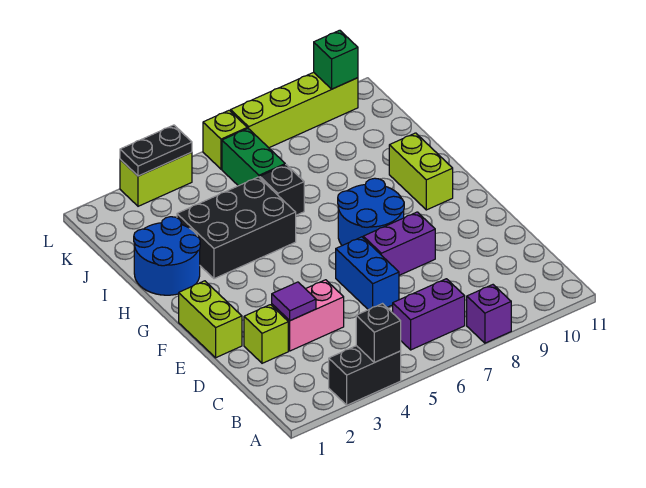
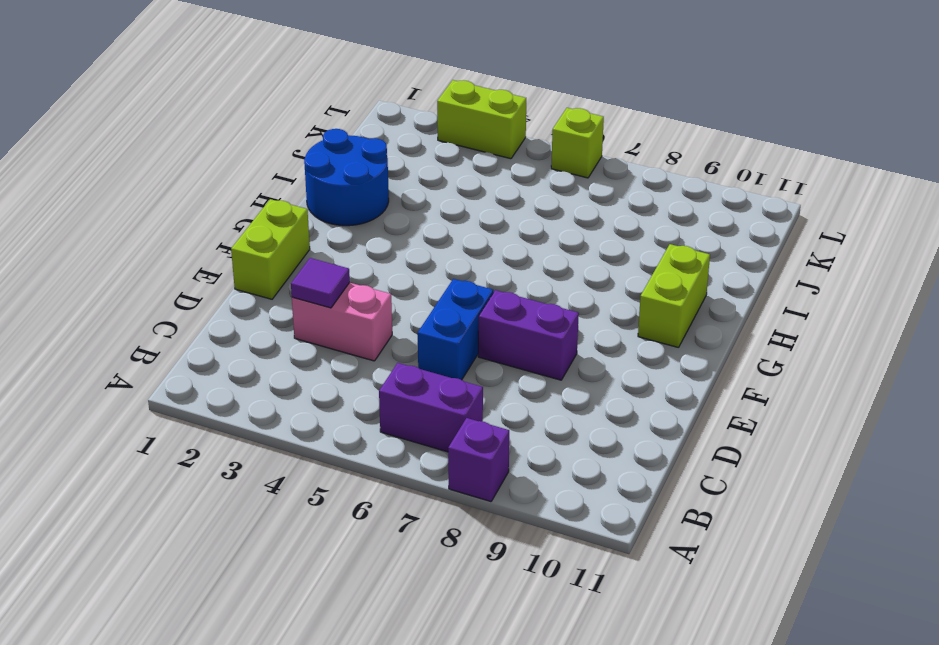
none -> black 1x2 brick [329,346,401,405]
none -> lime 1x1 brick [244,305,288,363]
none -> blue 2x2 round brick [338,178,404,246]

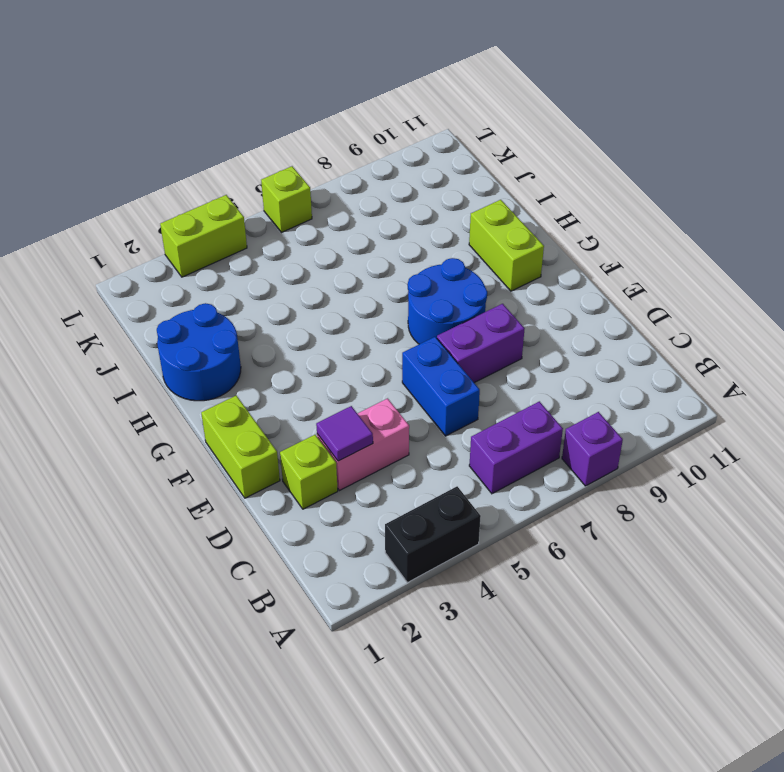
none -> black 2x3 brick [177,177,296,279]
none -> black 1x1 brick [260,165,304,215]
none -> green 1x2 brick [222,128,285,186]

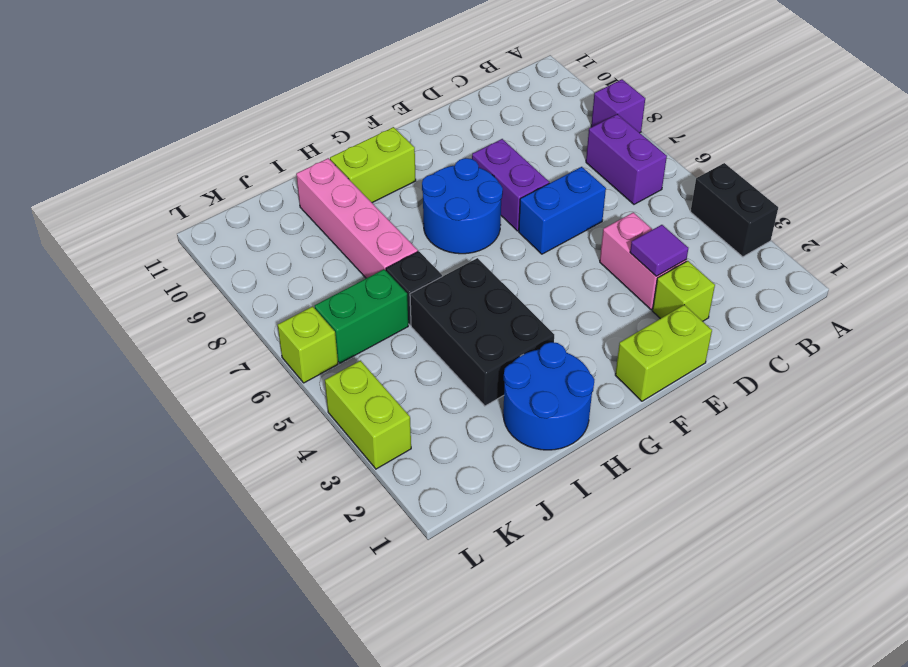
pink 1x4 brick [296,158,418,278] -> none
none -> lime 1x4 brick [231,72,358,148]
none -> black 1x1 brick [356,304,401,363]
none -> black 1x2 plate [120,125,192,176]

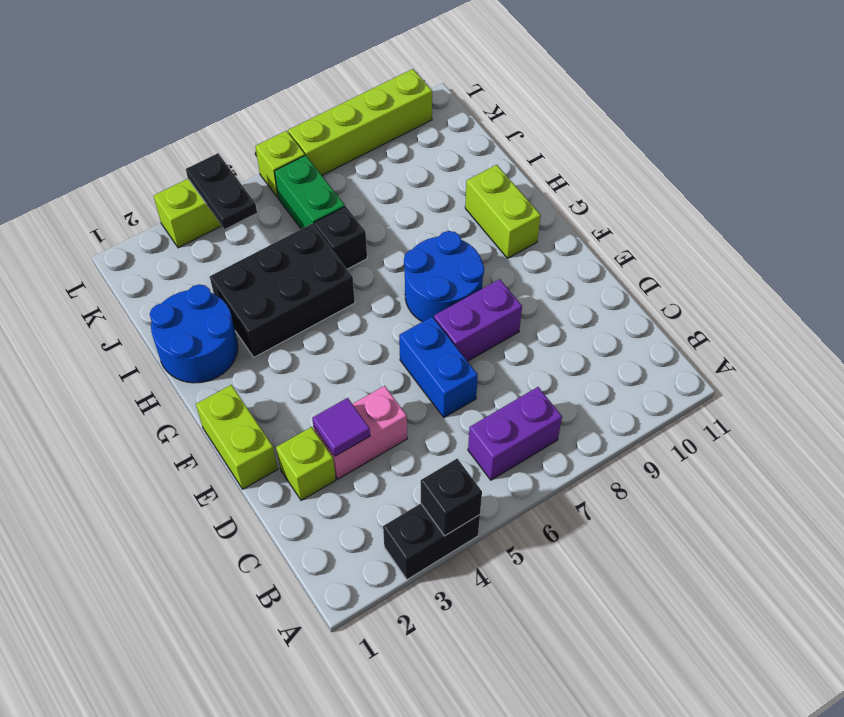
black 1x2 plate [186,153,257,229] -> black 1x2 plate turned to [120,125,192,176]
none -> purple 1x1 brick [467,285,511,343]
none -> green 1x1 brick [314,30,358,89]

